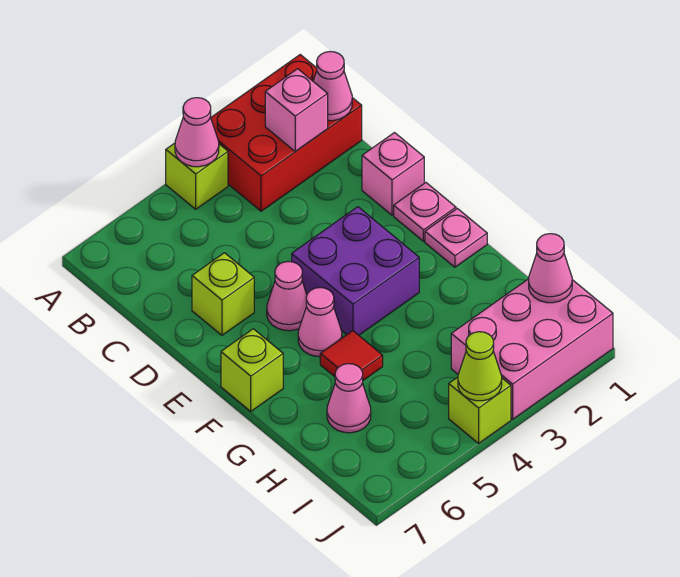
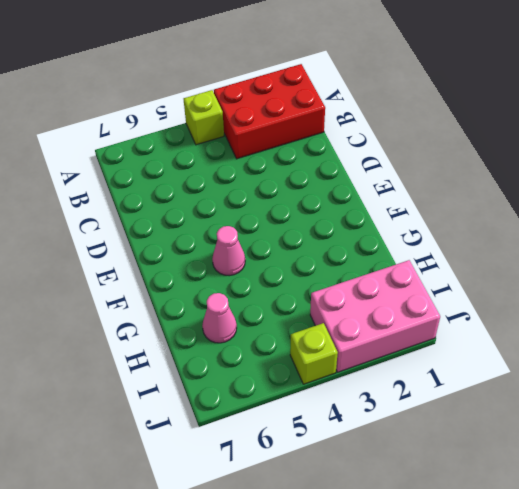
none -> pink 1x1 brick [362,133,424,215]
none -> lime 1x1 brick [192,253,254,335]
none -> pink 1x1 plate [394,183,456,241]

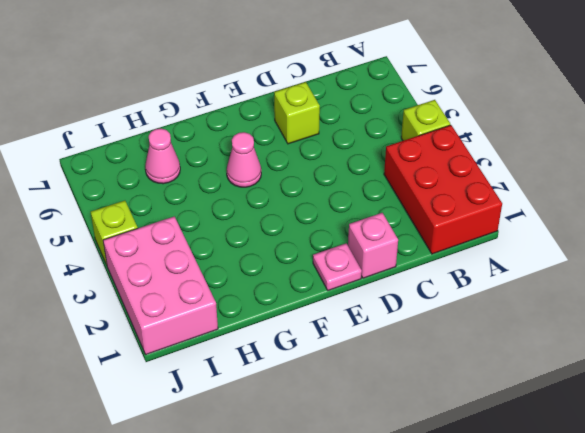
none -> purple 2x2 brick [292,207,419,335]
none -> pink 1x1 cone [267,262,307,331]
none -> pink 1x1 plate [425,208,487,267]

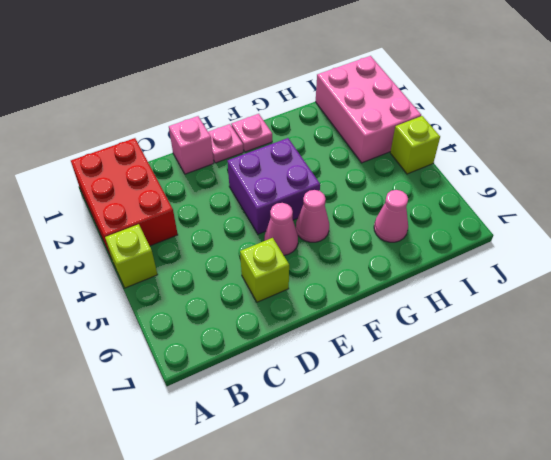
none -> lime 1x1 brick [221,329,283,411]
none -> red 1x1 tile [320,331,383,380]
none -> pink 1x1 cone [175,98,219,167]

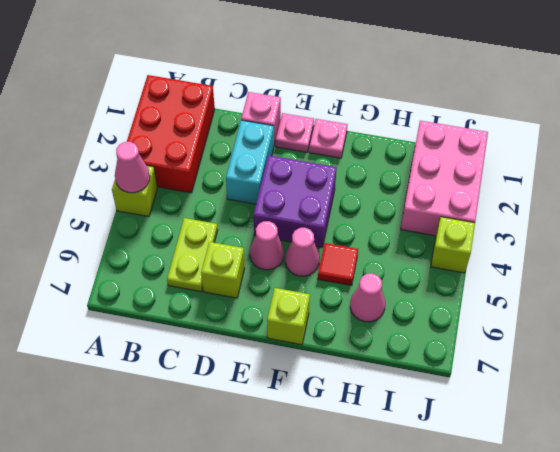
lime 1x2 plate [167,218,218,292] -> none
cyan 1x2 brick [226,120,274,204] -> none
none -> pink 1x1 cone [313,52,352,121]
none -> pink 1x1 brick [265,69,328,151]
none -> pink 1x1 cone [529,234,572,303]

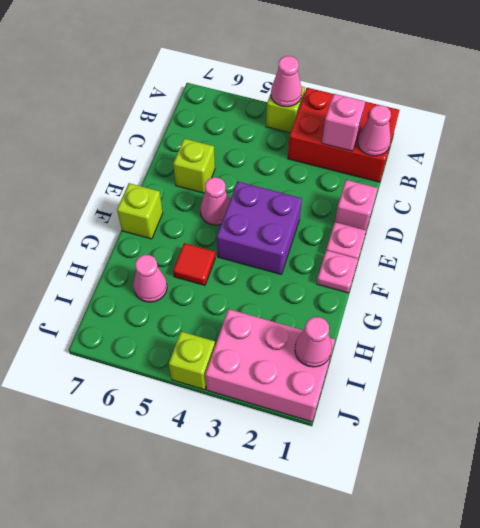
none -> pink 1x1 cone [298,288,342,357]
none -> lime 1x1 cone [458,332,502,401]

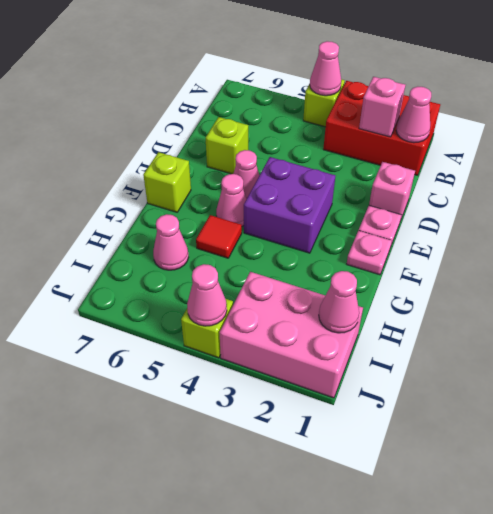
pink 1x1 cone [187,264,227,326] -> lime 1x1 cone [458,332,502,401]

